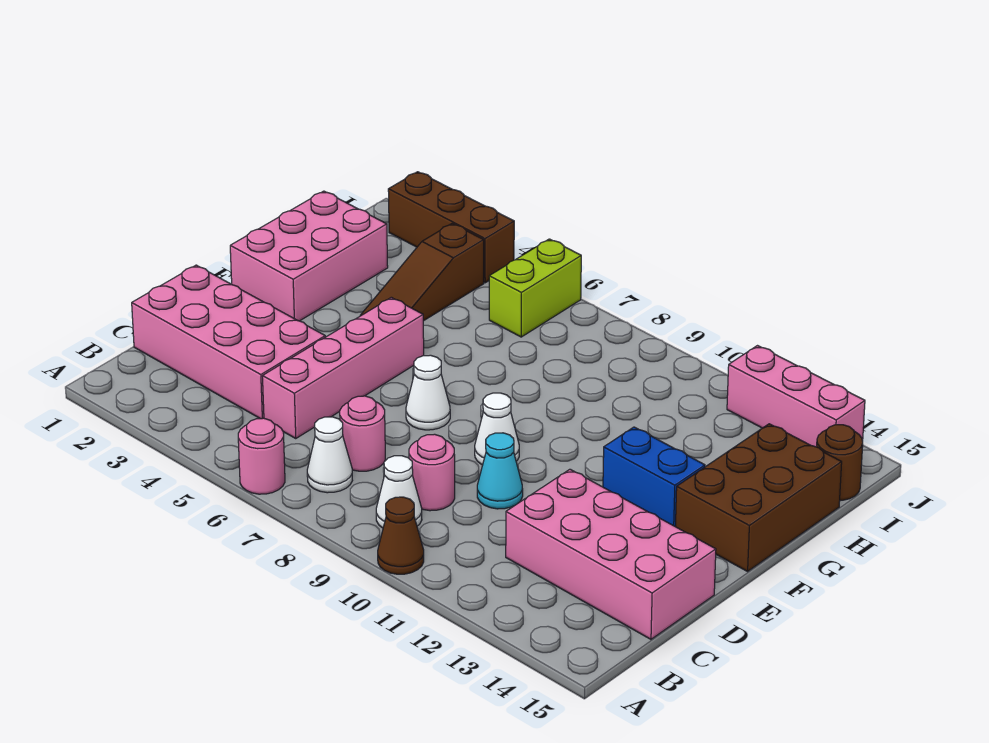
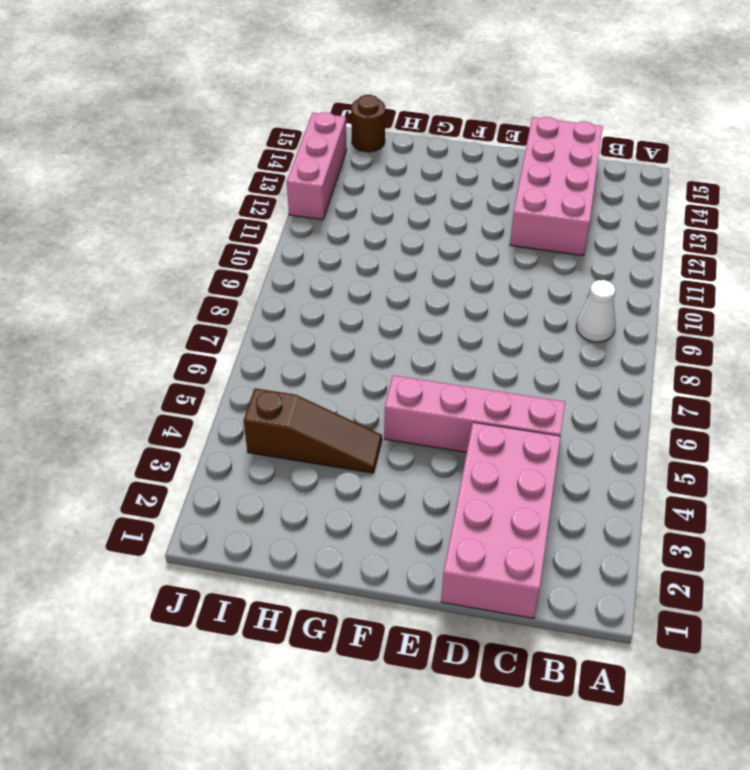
none -> pink 1x1 round brick [238,418,285,494]
none -> brown 1x1 cone [378,497,424,574]
none -> white 1x1 cone [307,417,352,493]

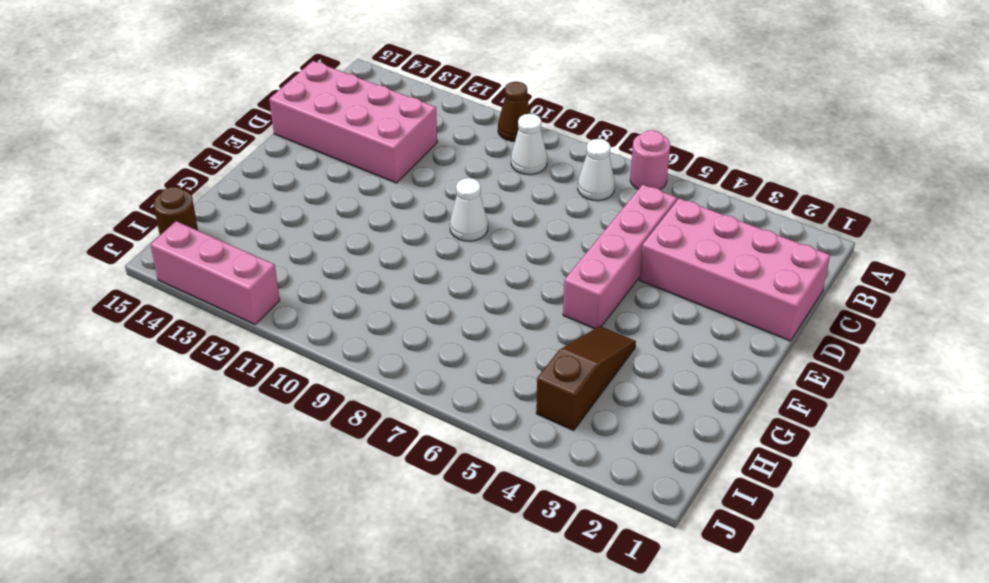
none -> pink 1x1 round brick [340,396,385,471]
none -> pink 1x1 round brick [409,434,455,511]
none -> cyan 1x1 cone [477,433,523,509]

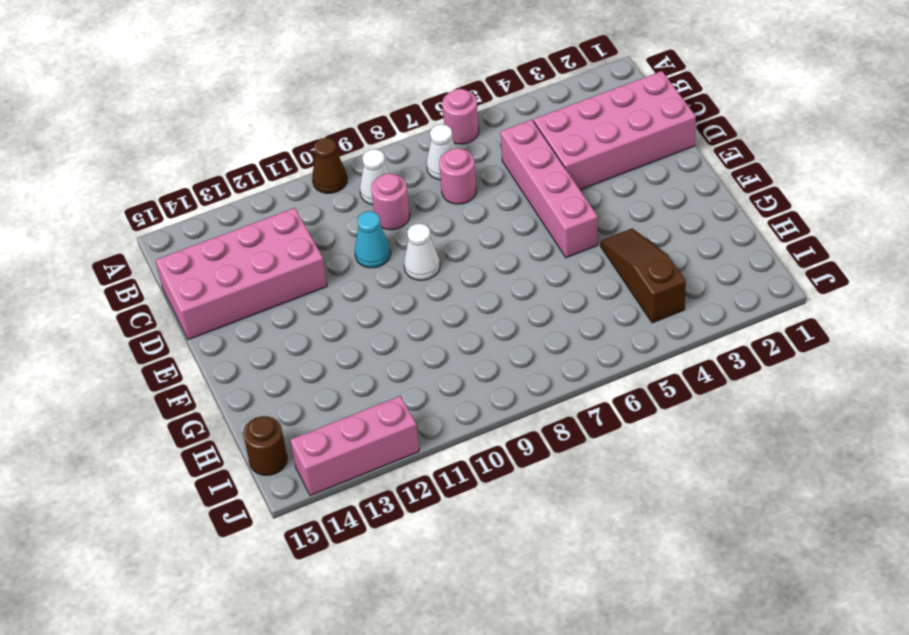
none -> white 1x1 cone [406,355,450,430]
none -> pink 2x3 brick [230,191,388,321]
none -> blue 1x2 brick [603,427,705,526]

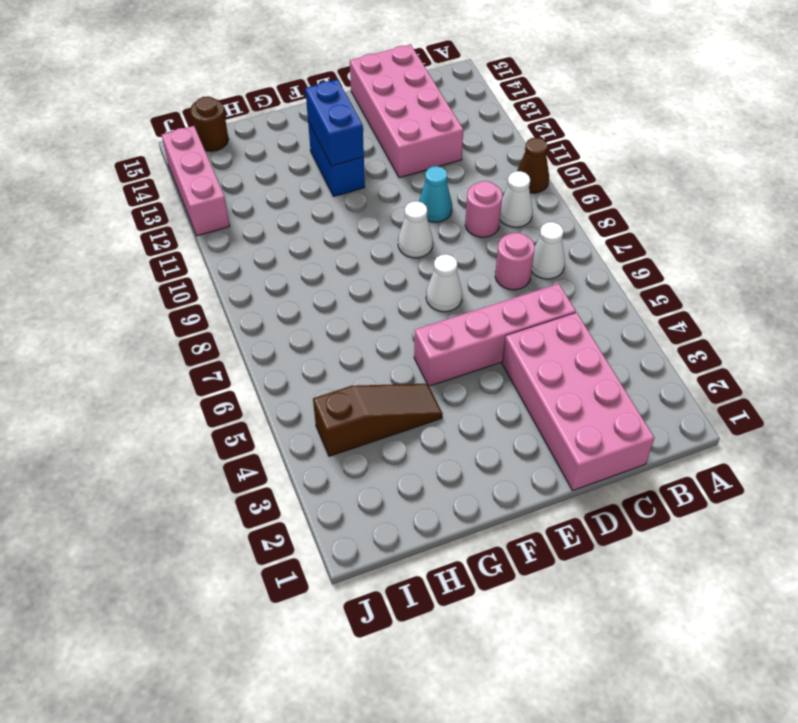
blue 1x2 brick [305,79,364,166] -> none
none -> pink 1x1 round brick [238,418,285,494]
none -> pink 2x3 brick [230,191,388,321]
none -> brown 2x3 brick [675,424,842,571]

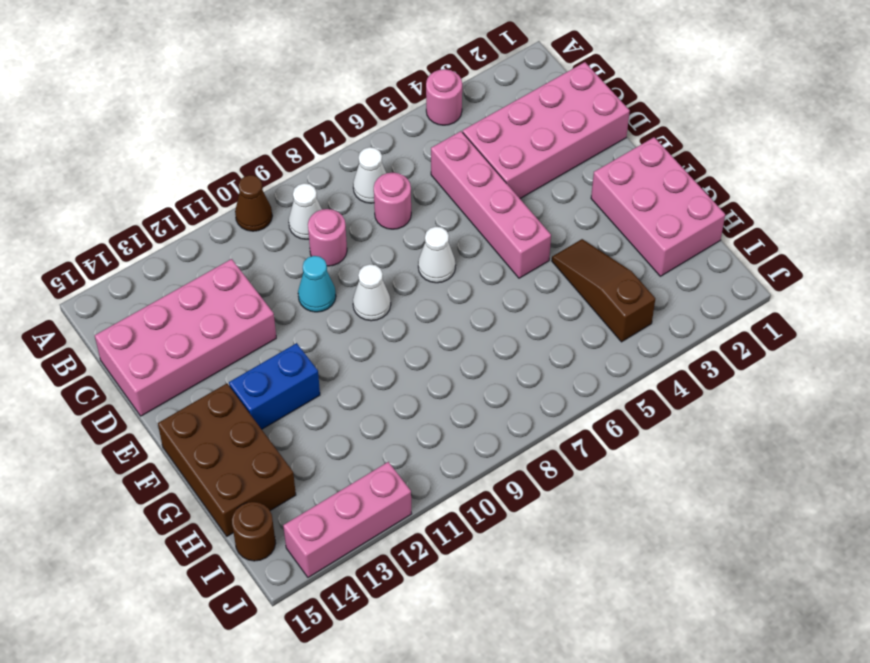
pink 1x1 round brick [426,69,462,125] -> pink 1x1 round brick moved to [238,418,285,494]
none -> lime 1x2 brick [489,239,581,337]
none -> brown 1x3 brick [388,172,514,283]

